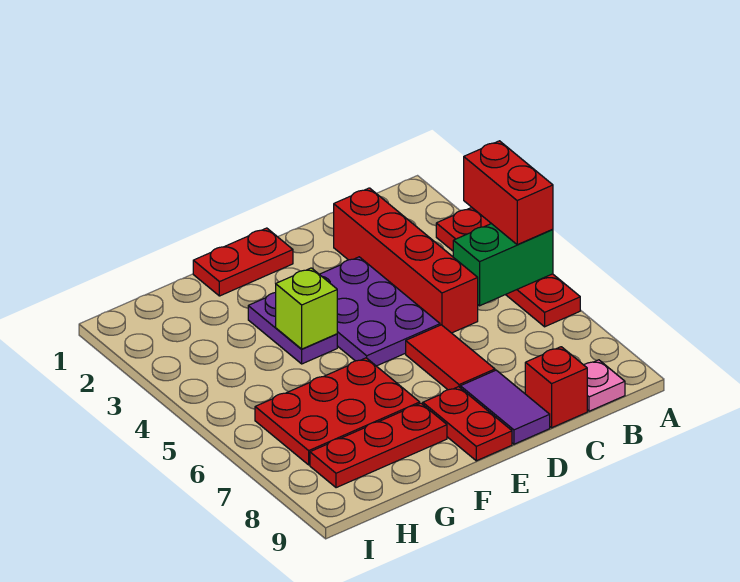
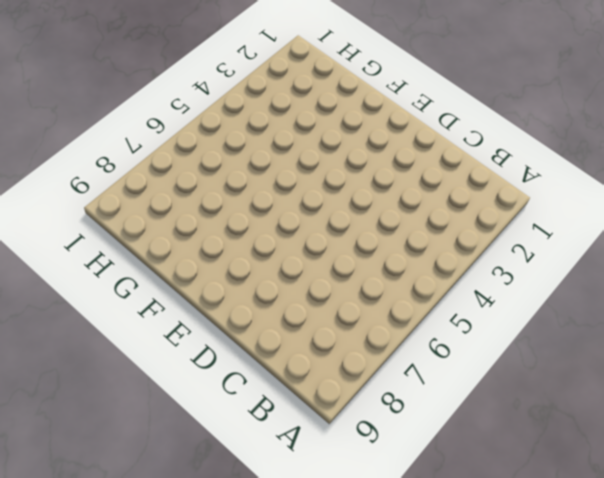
none -> red 1x4 plate [436,208,580,327]
none -> pink 1x1 plate [584,360,625,411]
none -> red 1x4 brick [333,188,478,333]

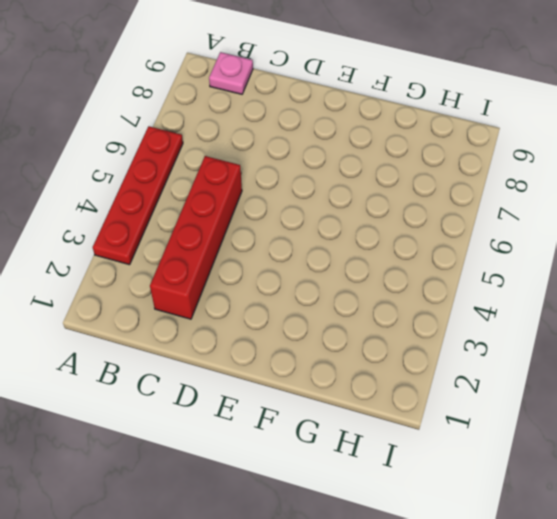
none -> red 1x1 brick [525,347,587,428]
none -> purple 2x3 plate [319,257,440,366]
none -> red 1x2 tile [406,325,495,390]

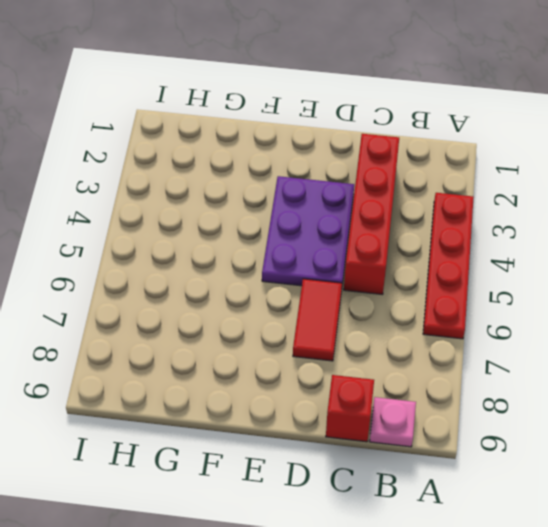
none -> purple 1x2 tile [460,370,550,444]
none -> red 1x2 plate [193,228,293,296]
none -> red 1x2 plate [423,387,512,461]

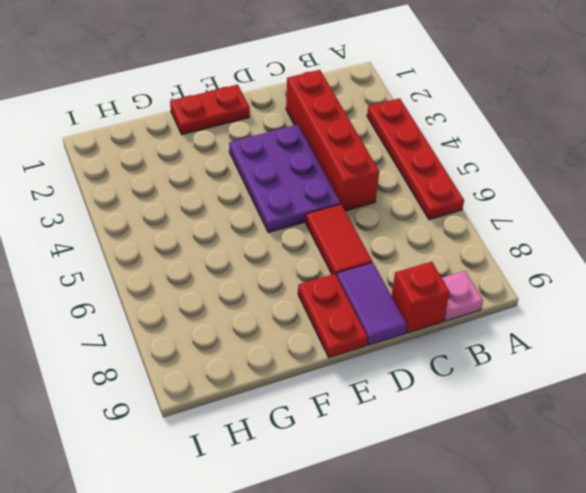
none -> purple 1x2 plate [248,293,337,364]
none -> red 2x3 plate [255,358,420,465]
none -> red 1x3 plate [310,403,447,488]

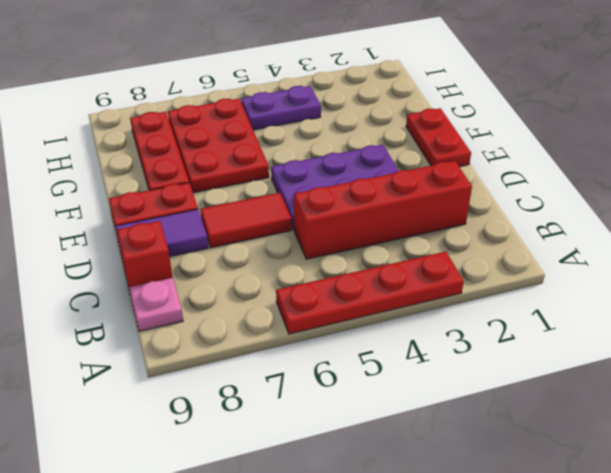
purple 1x2 plate [241,86,321,130] -> purple 1x2 plate moved to [248,293,337,364]
none -> green 1x2 brick [453,224,553,306]
none -> lime 1x1 brick [276,268,337,349]
none -> red 1x2 brick [464,141,553,245]

